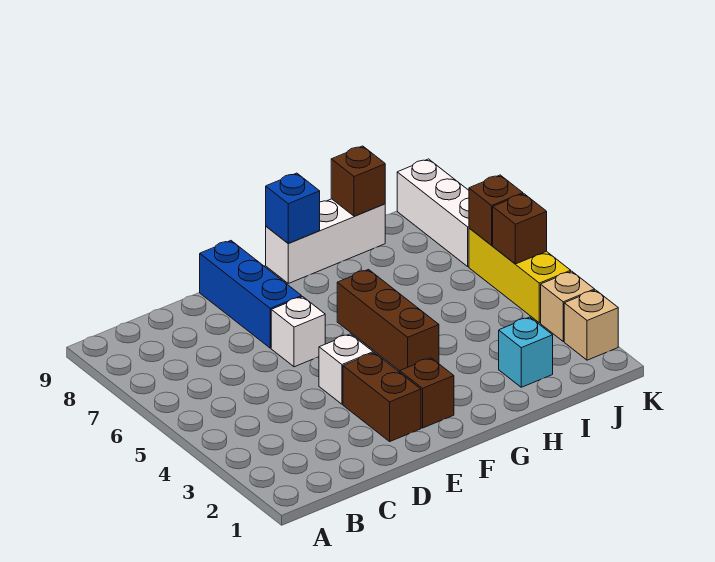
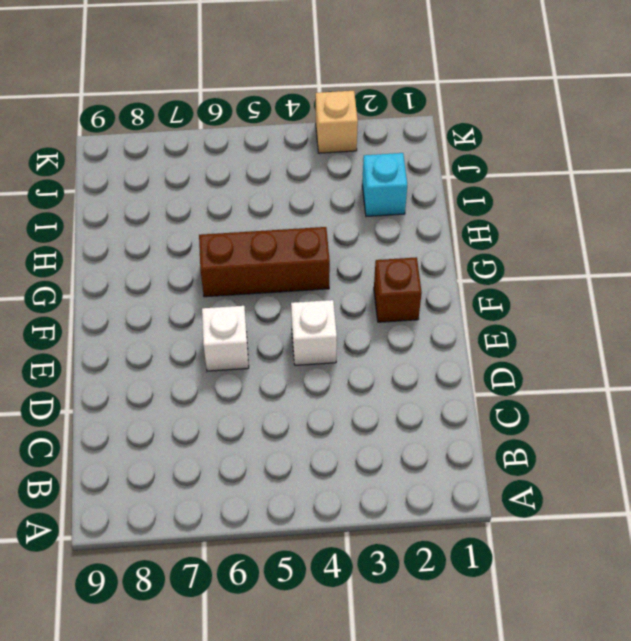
none -> brown 1x2 brick [343,353,421,441]
none -> blue 1x3 brick [200,241,302,348]
none -> white 1x3 brick [266,199,385,283]

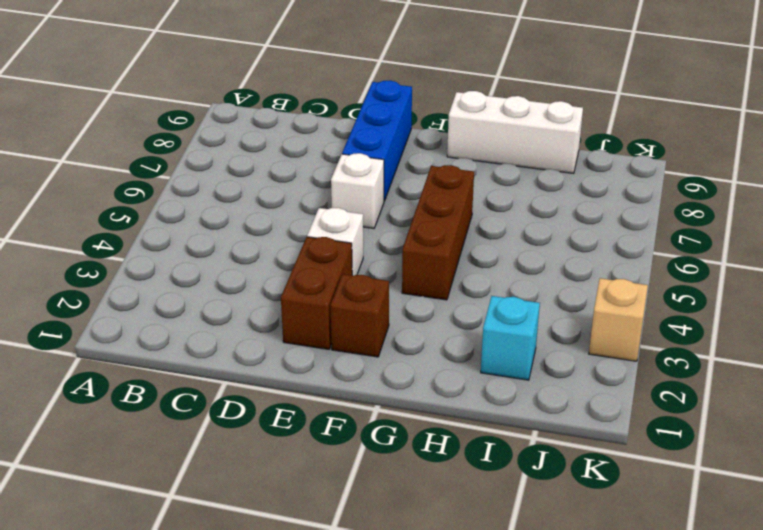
none -> tan 1x1 brick [564,290,618,360]
none -> yellow 1x3 brick [469,228,571,323]
none -> white 1x3 brick [397,159,469,267]

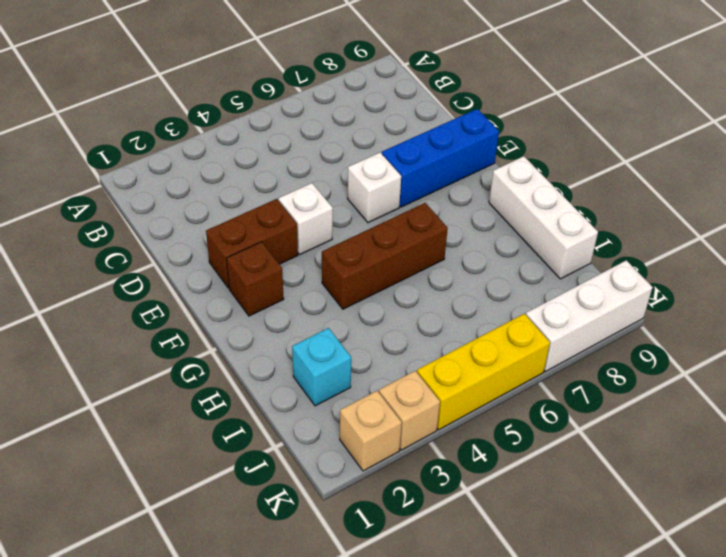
none -> blue 1x1 brick [266,173,320,243]
none -> brown 1x1 brick [331,146,385,216]
none -> brown 1x1 brick [493,194,547,264]

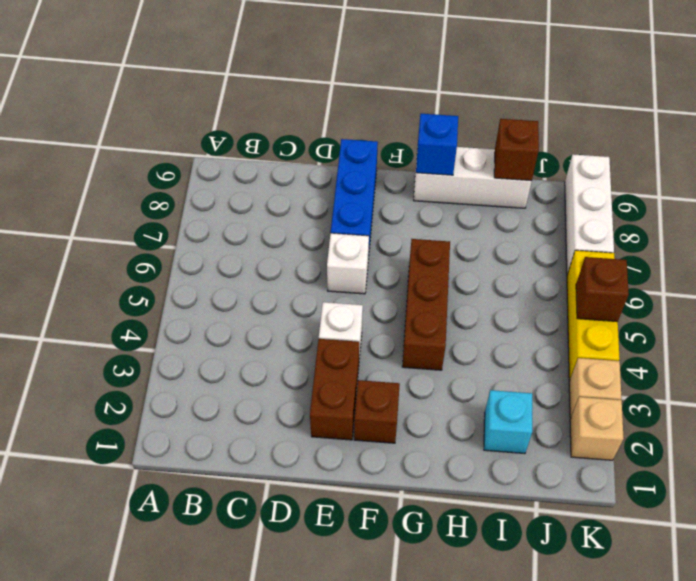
none -> brown 1x1 brick [469,175,523,245]

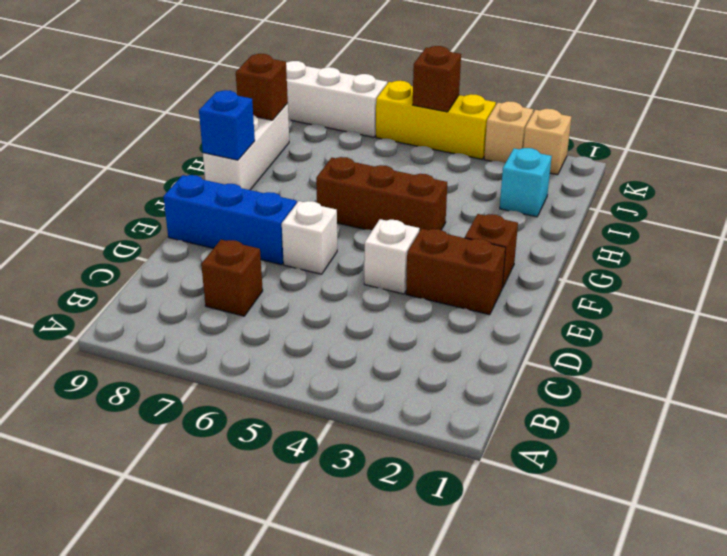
brown 1x1 brick [201,240,263,316] -> brown 1x1 brick moved to [469,175,523,245]

